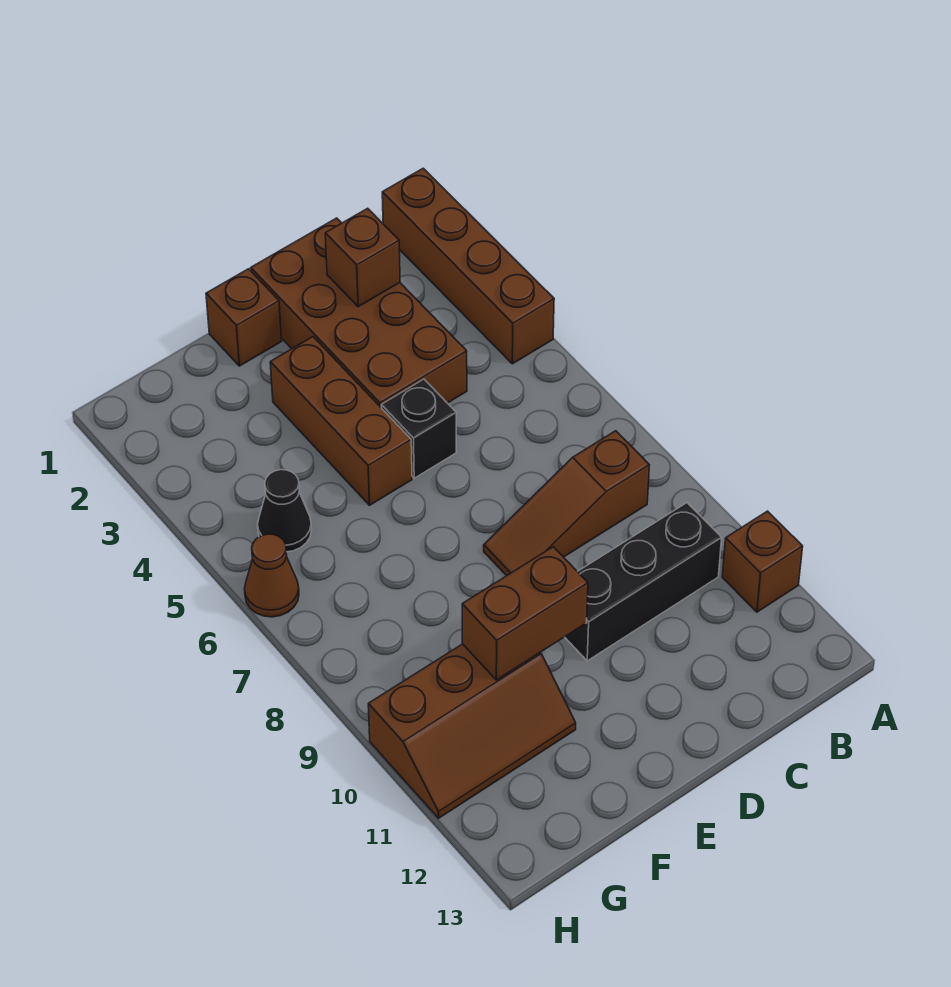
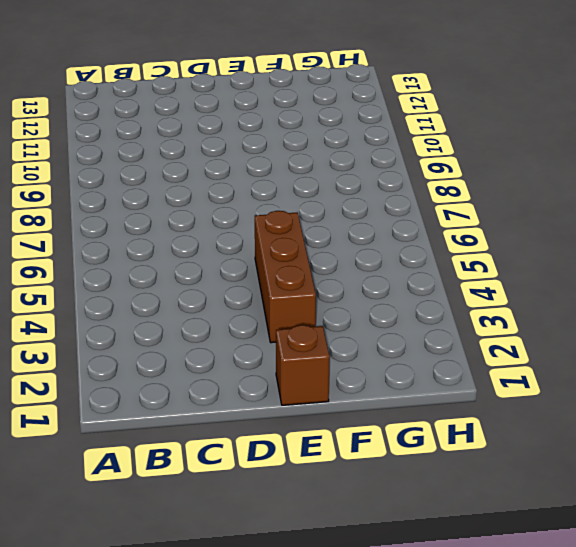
none -> brown 1x4 brick [382,168,554,364]
none -> brown 1x1 brick [722,511,803,612]
none -> brown 1x3 slope [484,431,649,576]

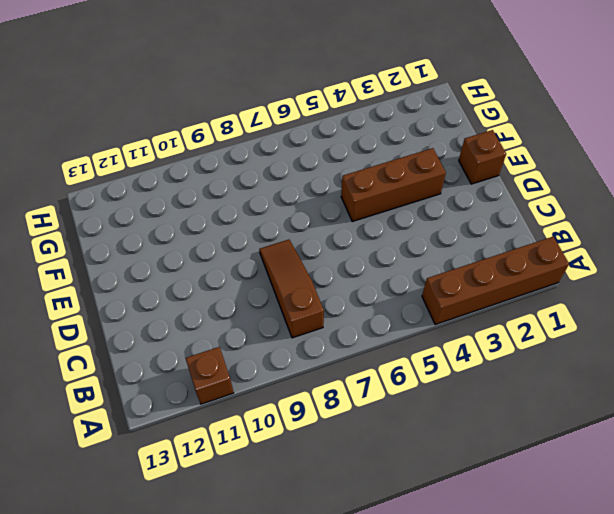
none -> black 1x3 brick [565,503,722,661]
none -> brown 2x4 brick [251,218,467,408]
none -> black 1x1 brick [381,379,456,478]

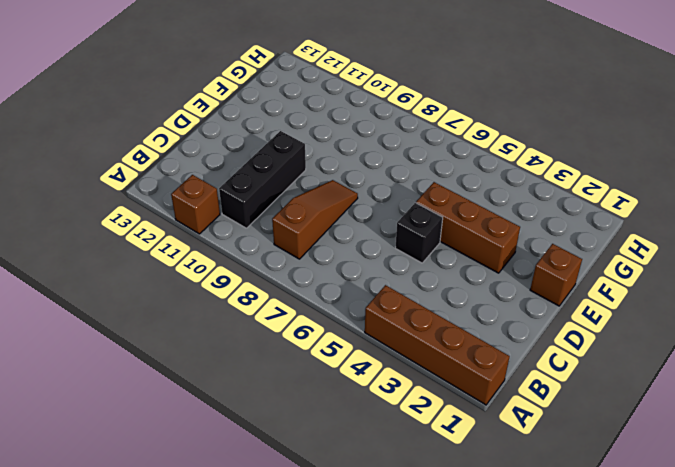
none -> brown 2x4 brick [251,218,467,408]
none -> brown 2x3 slope [368,644,576,818]
none -> black 1x1 cone [258,470,312,552]

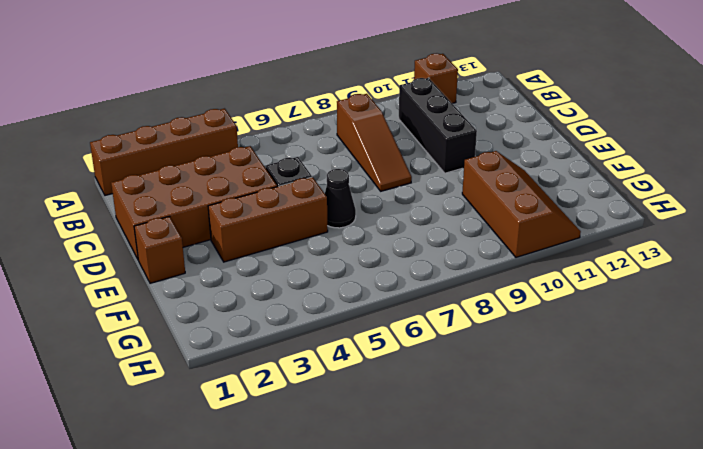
black 1x1 cone [325,169,356,228] -> black 1x1 cone moved to [258,470,312,552]
none -> brown 1x1 cone [245,534,299,617]
none -> brown 1x1 brick [325,208,400,307]
none -> brown 1x2 brick [462,547,588,680]

